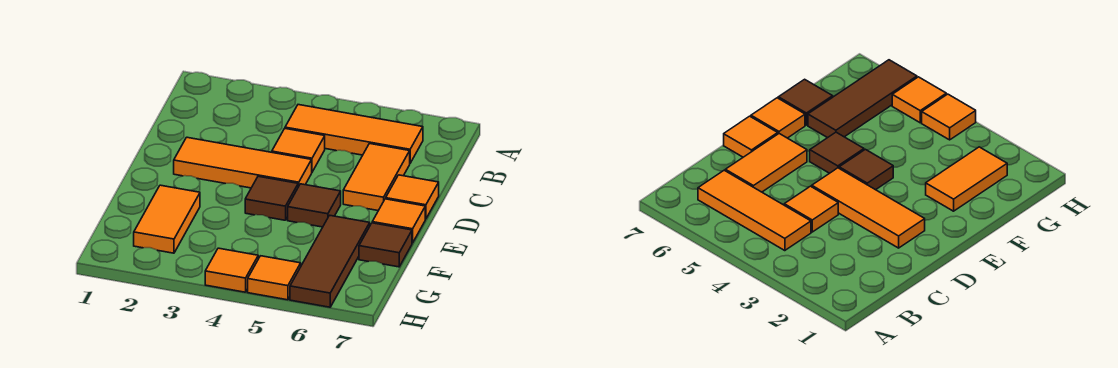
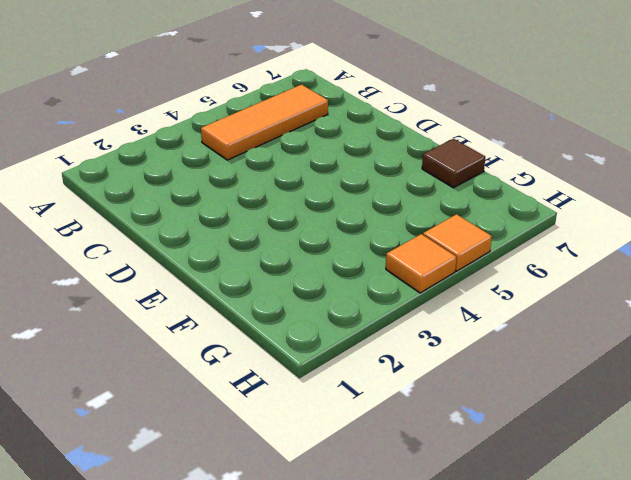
none -> orange 1x1 tile [272,129,325,172]
none -> orange 1x2 tile [343,144,410,211]
none -> orange 1x3 tile [174,137,312,188]

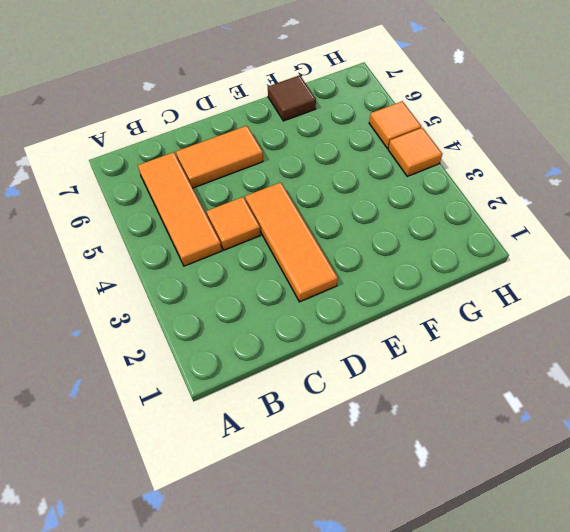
none -> orange 1x1 tile [386,175,439,219]
none -> brown 1x1 tile [245,176,298,220]
none -> brown 1x1 tile [288,184,341,227]

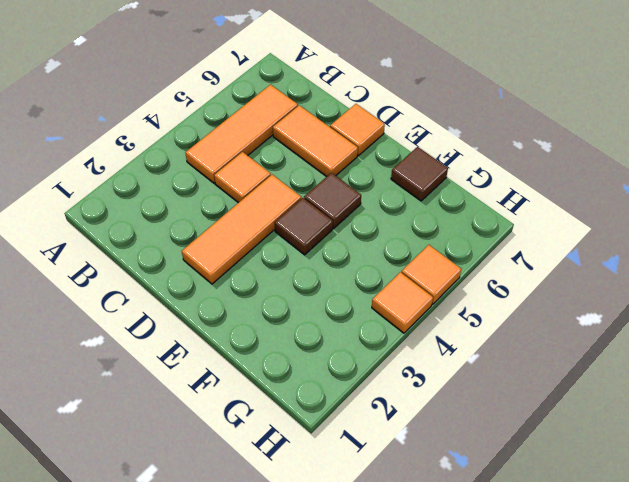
none -> orange 1x1 tile [372,199,425,243]
none -> orange 1x2 tile [134,185,200,253]
none -> brown 1x3 tile [290,215,370,307]

